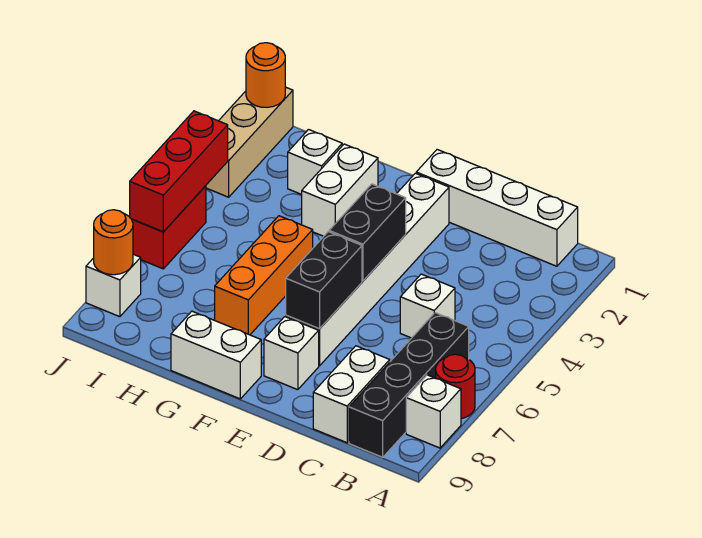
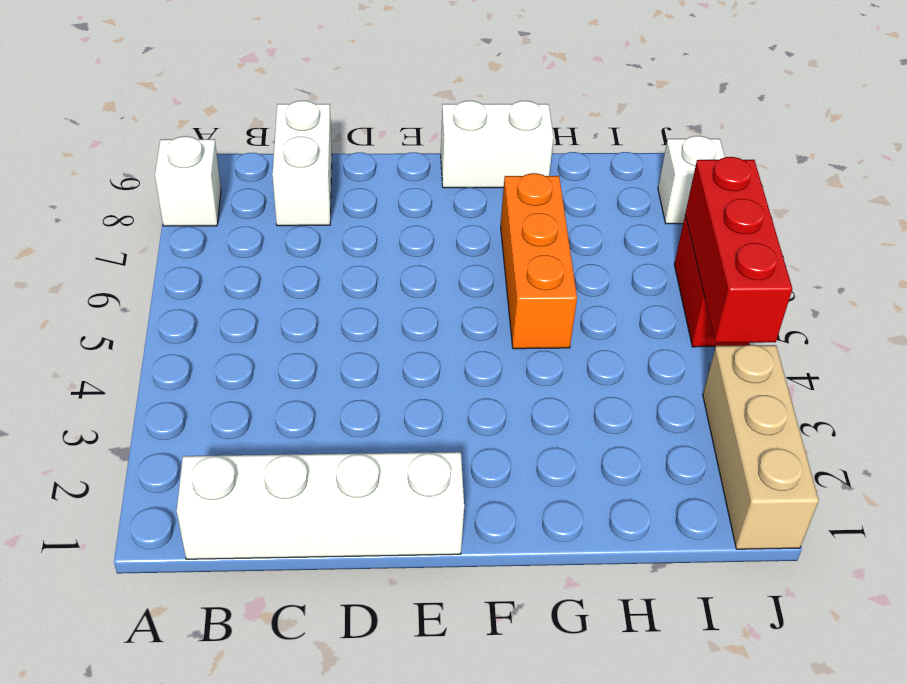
none -> red 1x1 round brick [436,354,475,419]
none -> black 1x4 brick [349,313,469,457]
none -> white 1x1 brick [400,274,455,338]

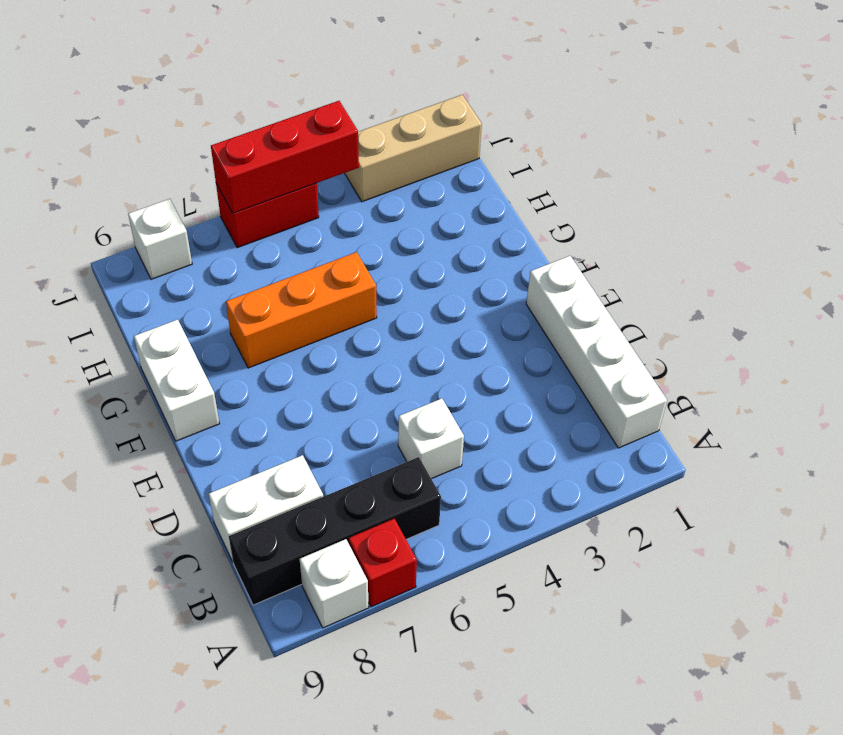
red 1x1 brick [349,519,417,607] -> red 1x1 round brick [436,354,475,419]
none -> white 1x6 brick [286,173,449,366]
none -> white 1x1 brick [264,317,319,390]
none -> white 1x2 brick [302,144,378,236]

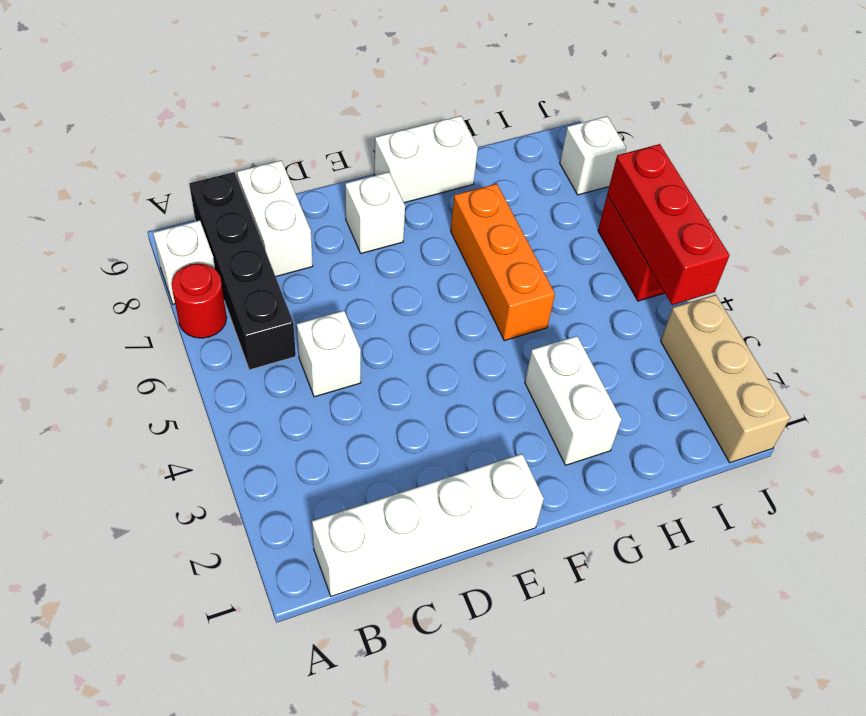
none -> white 1x6 brick [286,173,449,366]
none -> white 1x1 brick [288,130,342,194]
none -> black 1x2 brick [329,184,406,281]

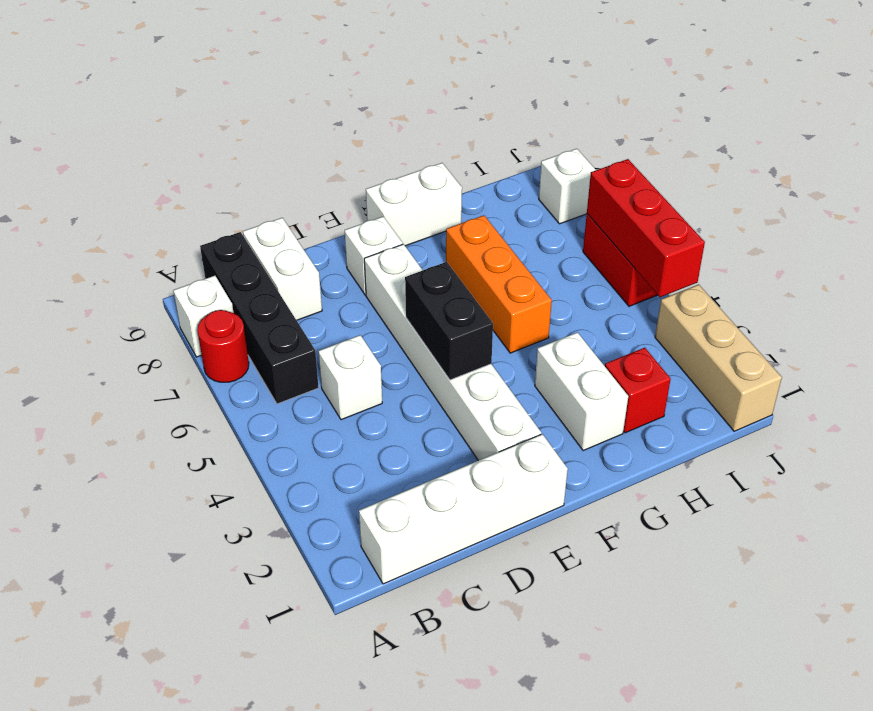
red 1x1 brick [605,348,671,433] -> white 1x1 brick [288,130,342,194]
none -> black 1x2 brick [286,232,362,329]
none -> orange 1x1 round brick [246,43,285,107]
none -> orange 1x1 round brick [94,210,133,275]

